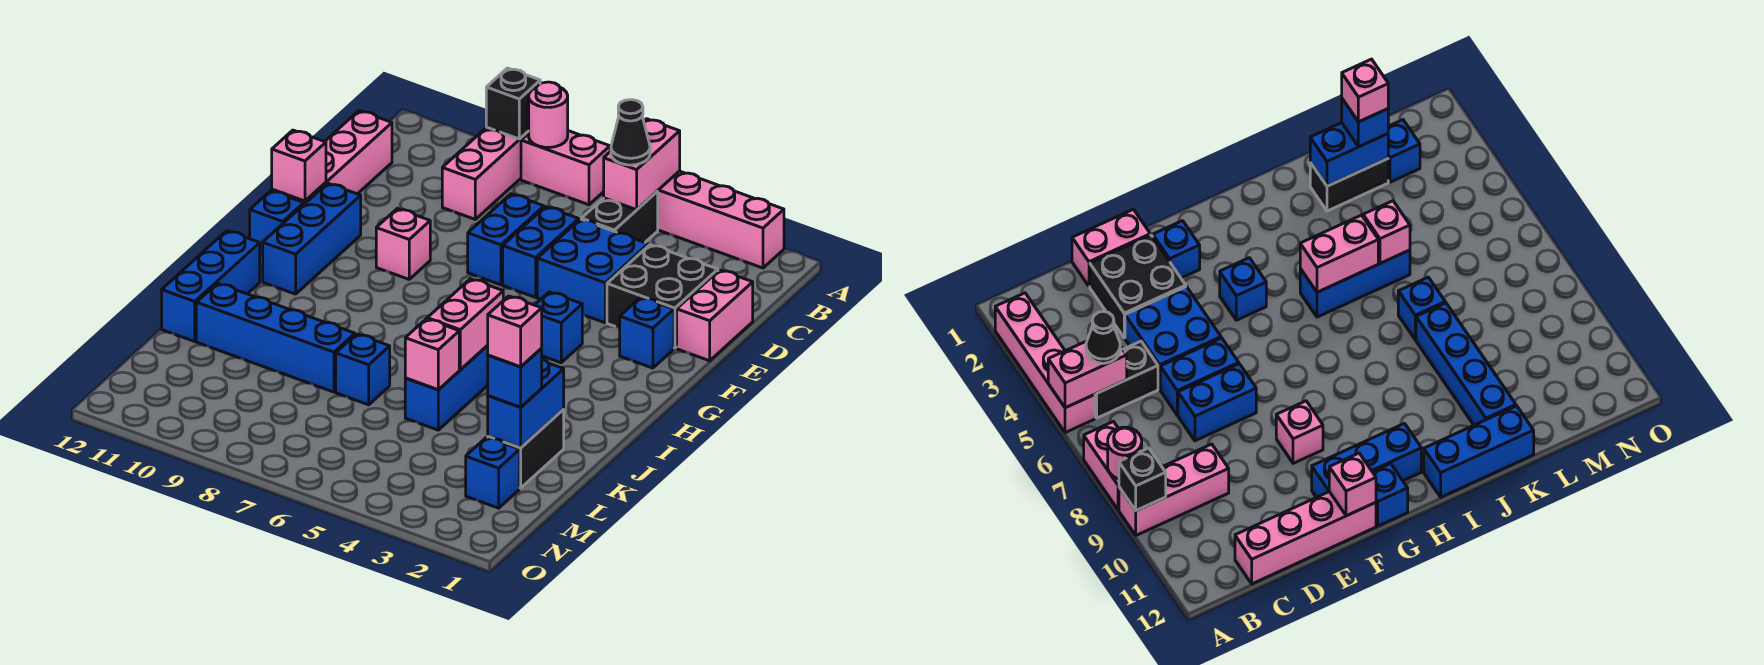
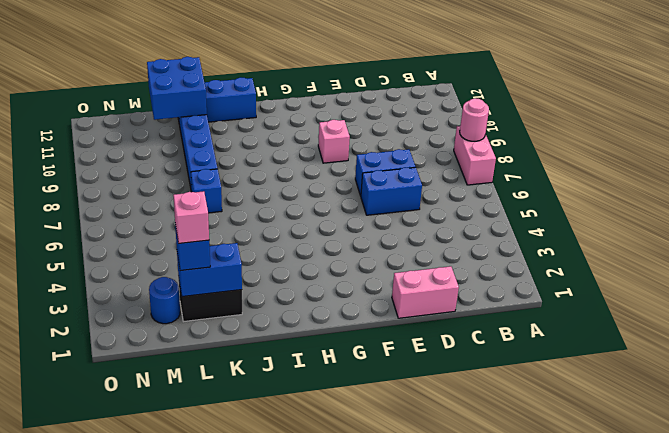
blue 2x2 brick [147,57,207,120] -> blue 2x2 brick moved to [537,219,648,323]
blue 1x1 round brick [149,277,180,324] -> blue 1x1 brick [466,437,520,508]
none -> pink 1x4 brick [658,171,784,268]
none -> pink 1x3 brick [442,127,529,219]
none -> black 1x2 brick [581,191,658,242]
none -> pink 1x4 brick [272,111,392,204]

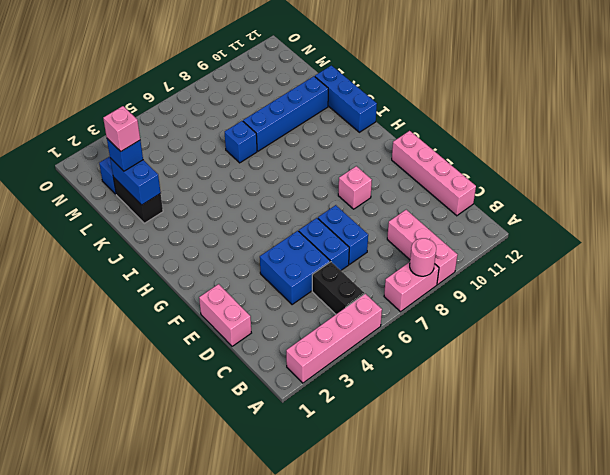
none -> black 2x2 brick [607,245,718,348]
none -> blue 1x1 brick [620,297,674,368]
none -> blue 1x3 brick [263,183,361,294]
none -> blue 1x1 brick [535,292,582,363]

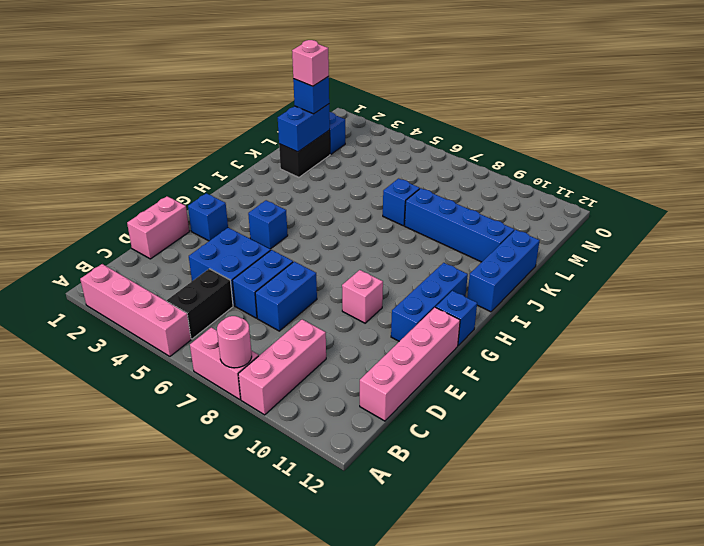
none -> black 2x2 brick [607,245,718,348]
none -> blue 1x3 brick [405,346,488,430]
none -> pink 1x2 brick [604,119,680,210]
none -> black 1x1 brick [486,68,540,139]

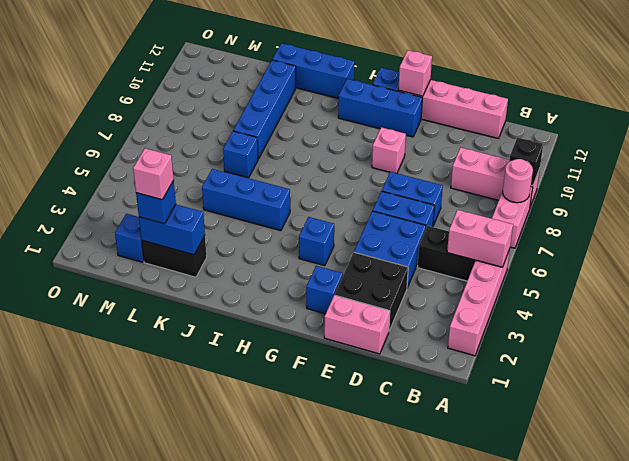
none -> pink 1x2 brick [427,279,503,370]
none -> pink 1x1 brick [405,319,459,390]
none -> black 1x1 cone [611,100,650,165]

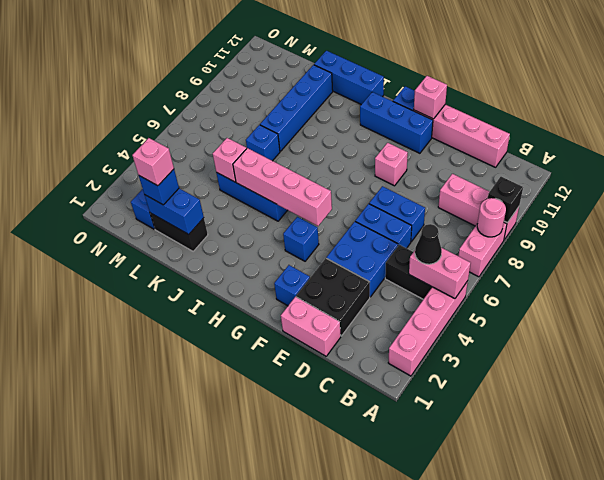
pink 1x4 brick [233,148,332,226] -> pink 1x2 brick [427,279,503,370]

